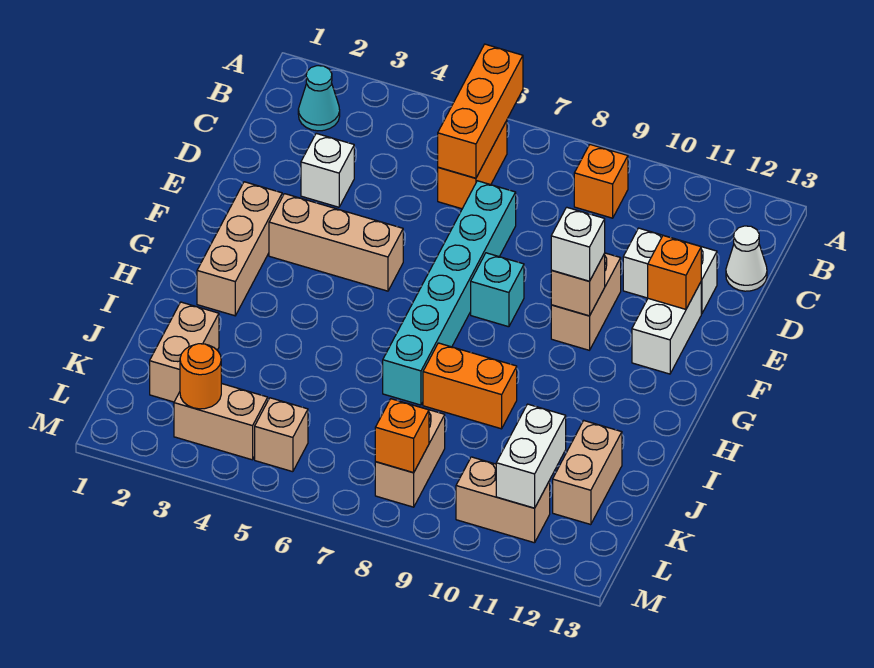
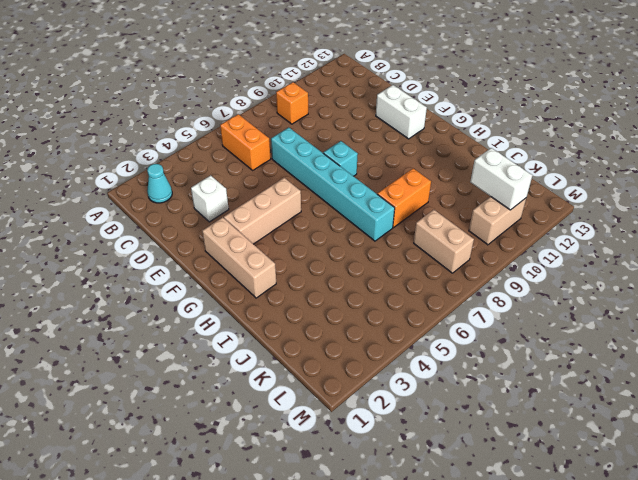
none -> white 1x1 cone [726,226,767,291]
none -> white 1x2 brick [623,228,717,314]
none -> tan 1x2 brick [551,253,621,350]

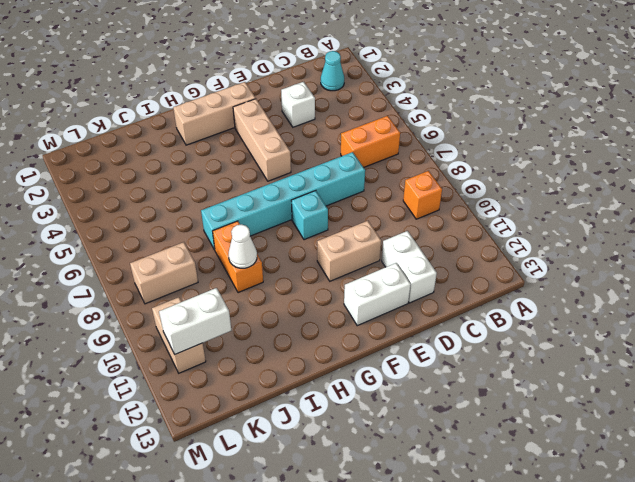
white 1x1 cone [228,224,257,268] -> white 1x1 cone moved to [726,226,767,291]
none -> tan 1x2 brick [150,302,219,402]
none -> tan 1x2 brick [553,421,622,525]
none -> tan 1x2 brick [174,383,268,460]

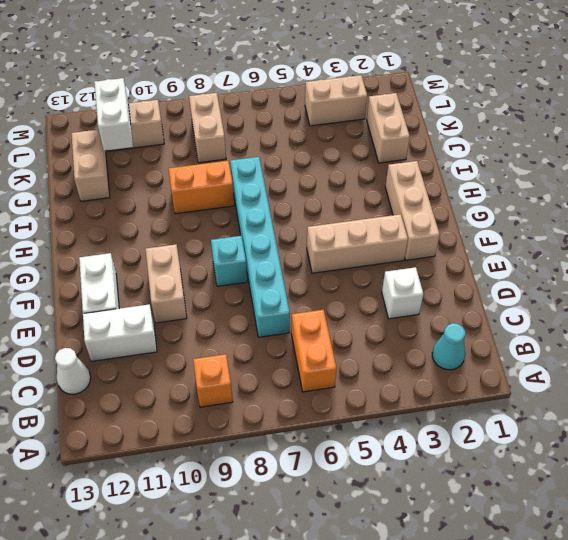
none -> tan 1x1 brick [255,398,308,472]
none -> orange 1x3 brick [438,44,523,178]
none -> orange 1x1 brick [648,236,701,309]

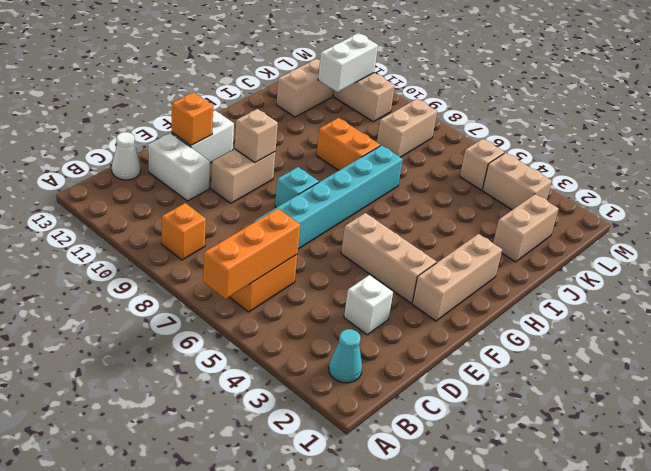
none -> orange 1x1 round brick [180,344,221,409]
none -> orange 1x1 brick [375,399,429,473]
none -> white 1x1 brick [551,207,605,281]

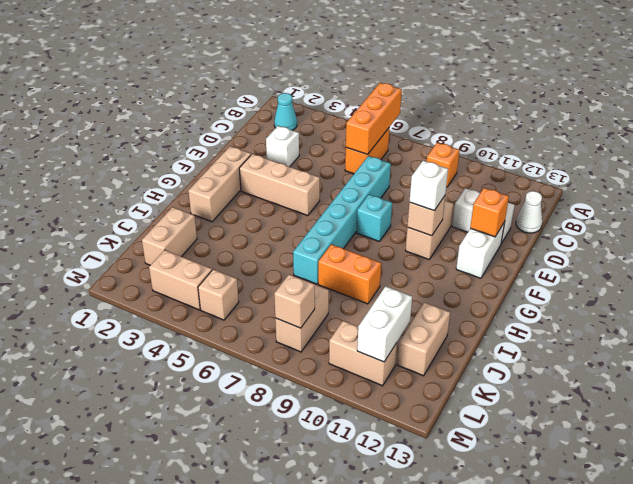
tan 1x1 brick [274,274,315,328] -> orange 1x1 brick [375,399,429,473]
none -> orange 1x1 round brick [180,344,221,409]

